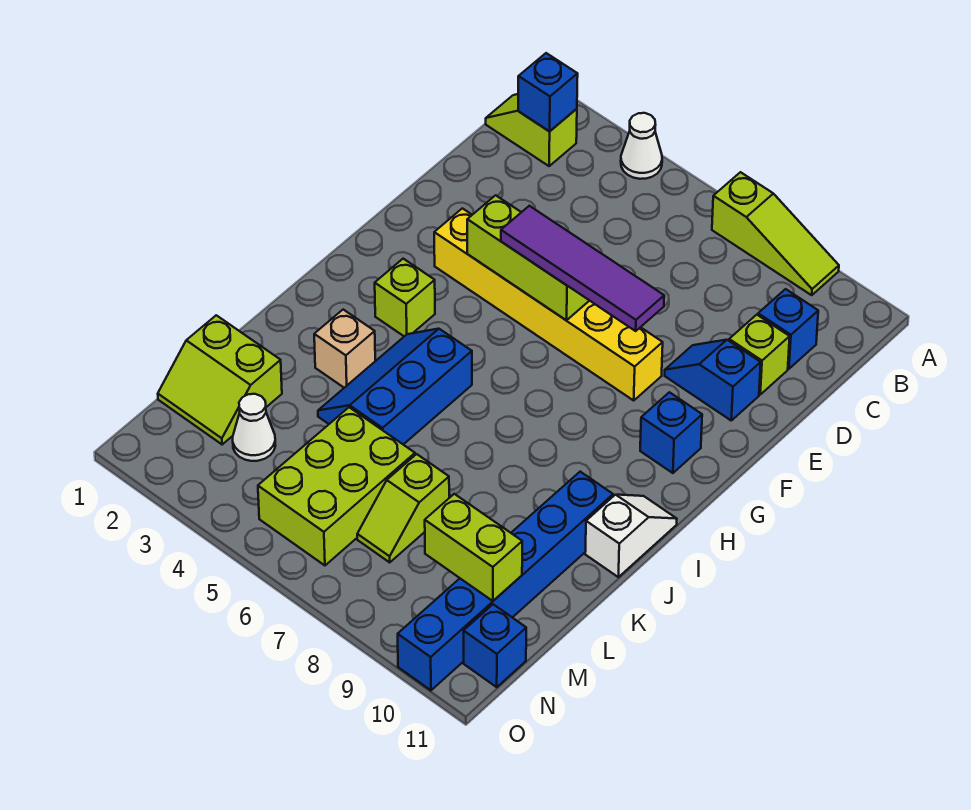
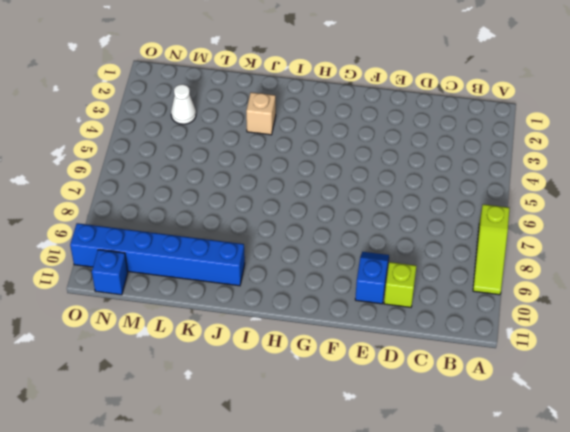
none -> white 1x1 cone [621,113,662,179]
none -> lime 1x2 slope [486,94,577,166]
none -> blue 1x1 brick [758,289,818,369]

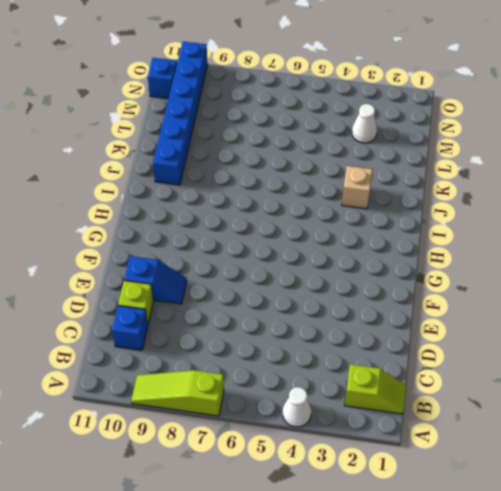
none -> yellow 1x6 brick [434,208,663,400]
none -> blue 1x1 brick [640,392,702,473]
none -> lime 1x1 brick [375,259,435,336]

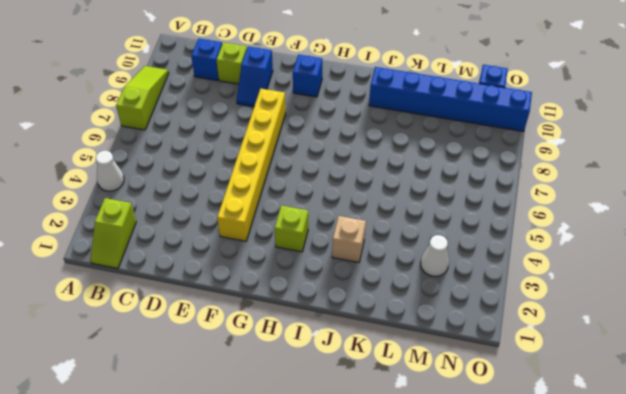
none -> blue 2x3 slope [318,329,472,445]
none -> white 1x2 slope [585,495,677,577]
none -> lime 2x2 slope [158,315,282,444]

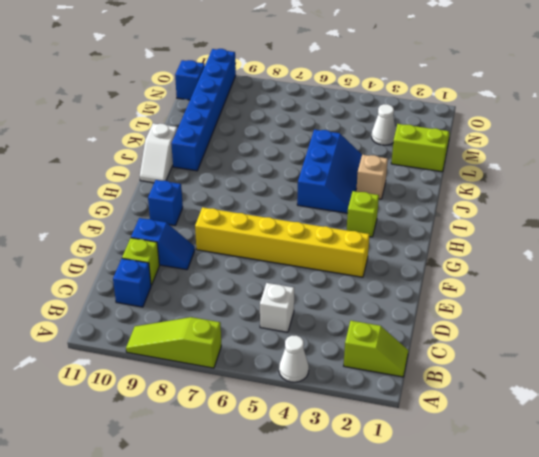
white 1x1 brick [260,283,294,332] -> none
none -> lime 2x3 brick [258,407,415,565]
none -> lime 1x2 slope [357,454,449,562]
none -> blue 1x1 brick [518,53,578,131]

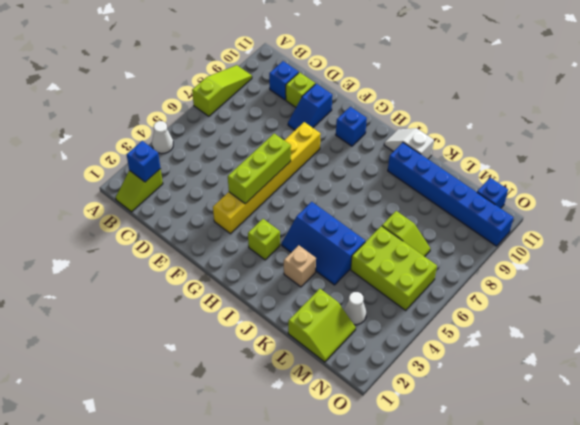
none -> lime 1x2 brick [425,494,522,601]
none -> purple 1x4 tile [501,206,664,331]

